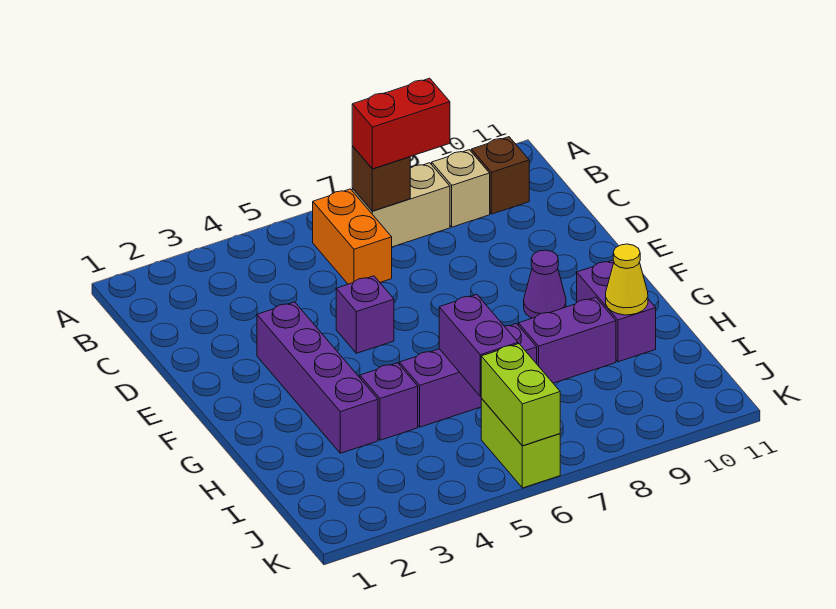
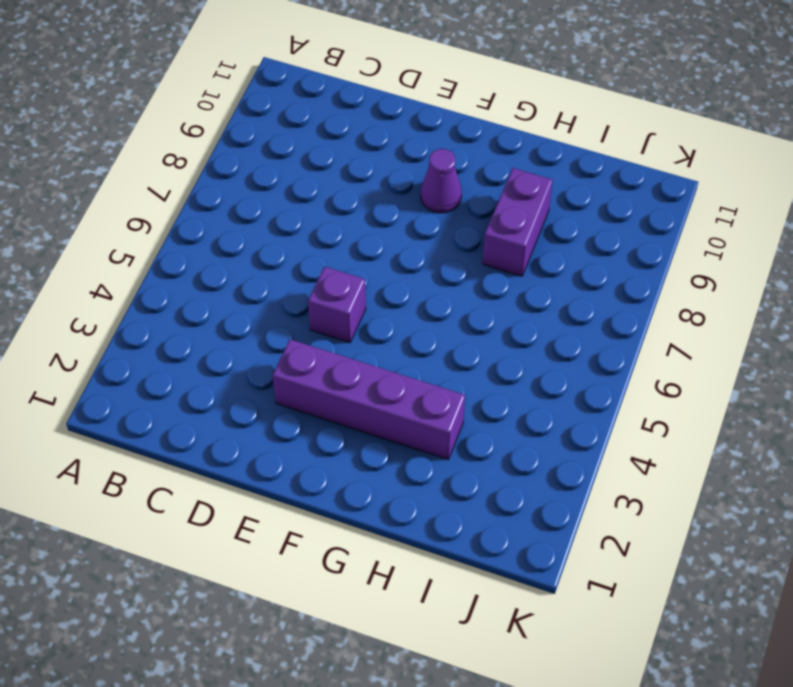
none -> orange 1x2 brick [313,189,392,284]
none -> tan 1x2 brick [352,163,450,247]
none -> tan 1x1 brick [432,150,490,227]

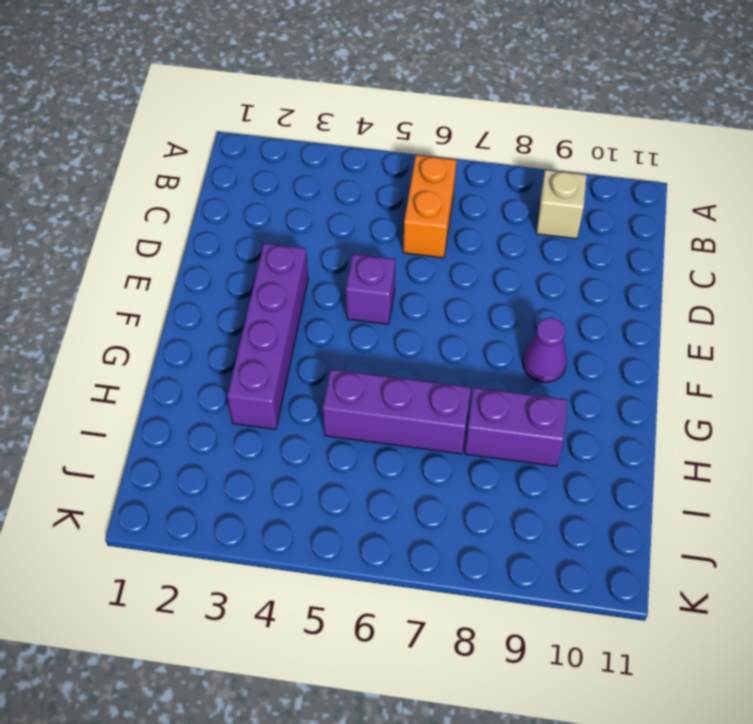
none -> tan 1x2 brick [352,163,450,247]
none -> brown 1x1 brick [471,137,529,214]
none -> purple 1x2 brick [577,260,656,362]

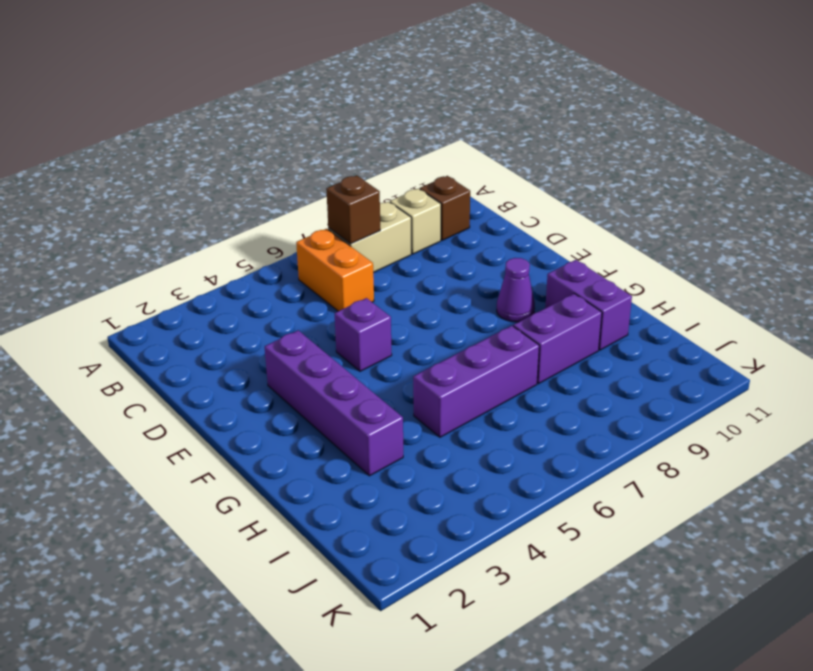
none -> purple 1x1 brick [360,363,418,440]
none -> lime 1x2 brick [481,399,560,488]
none -> purple 1x2 brick [439,294,518,396]

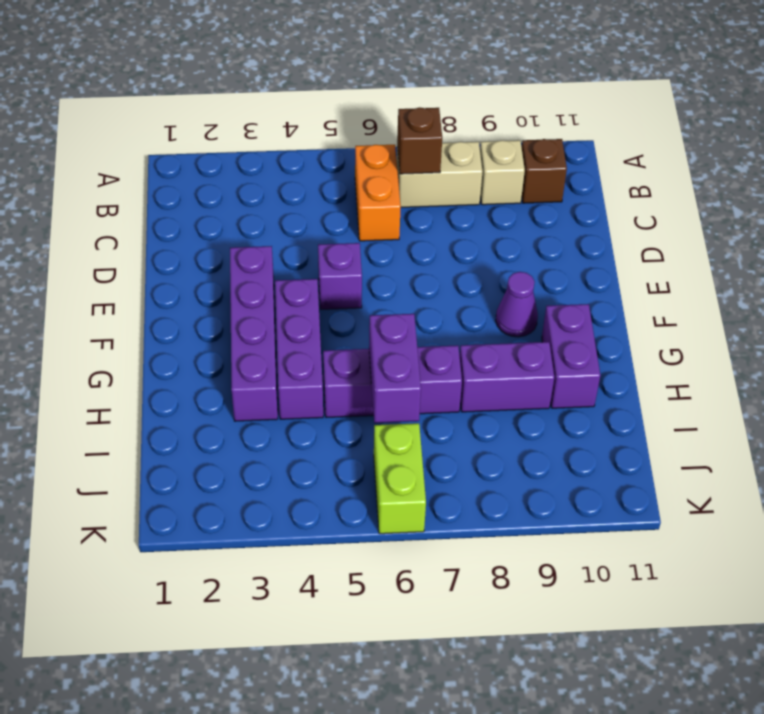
purple 1x3 brick [275,279,323,419] -> purple 1x1 brick [360,363,418,440]
none -> yellow 1x1 cone [606,244,648,315]
none -> lime 1x2 brick [481,344,560,446]
none -> red 1x2 brick [352,78,450,169]

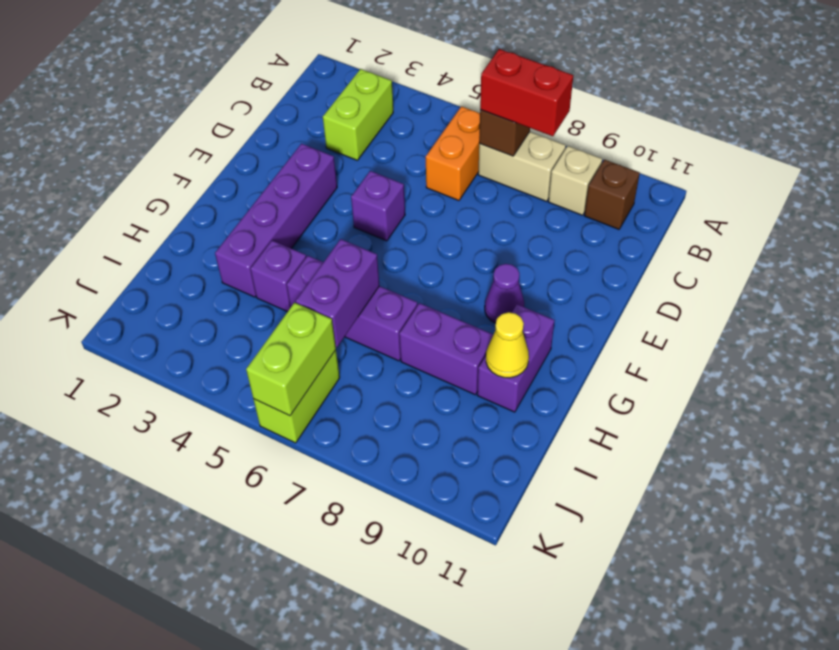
lime 1x2 brick [323,69,393,160] -> none

